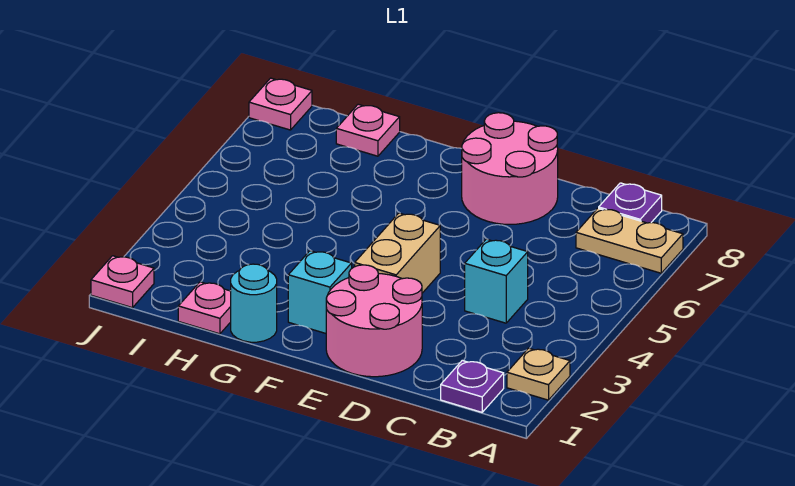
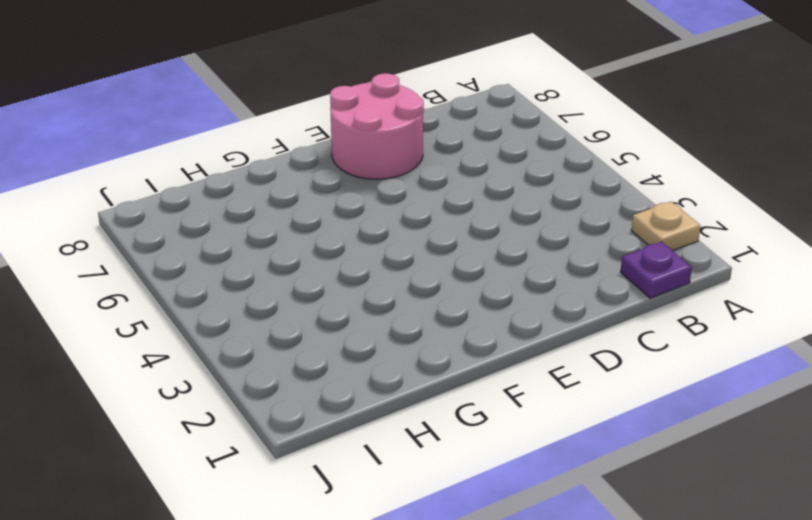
none -> tan 1x2 plate [576,208,683,273]
none -> purple 1x1 plate [599,183,662,223]
none -> cyan 1x1 brick [465,239,528,323]

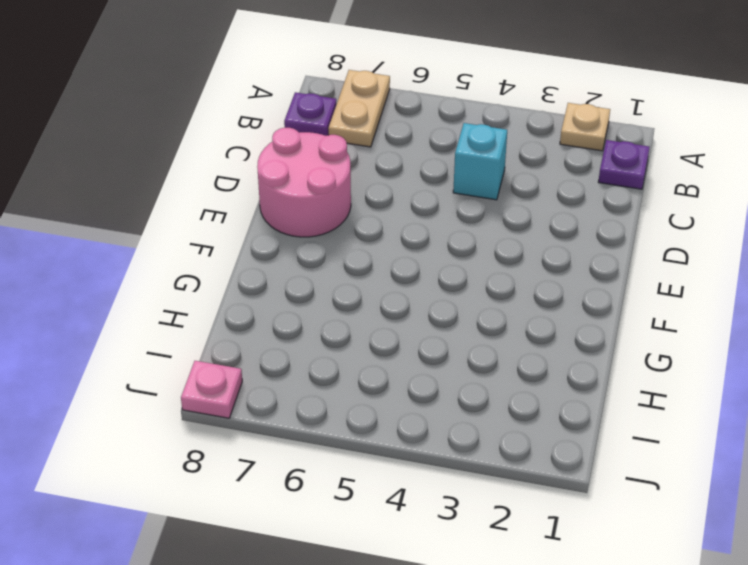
none -> pink 2x2 round brick [326,265,422,377]
none -> tan 1x2 brick [355,213,440,293]
none -> cyan 1x1 brick [288,251,352,333]

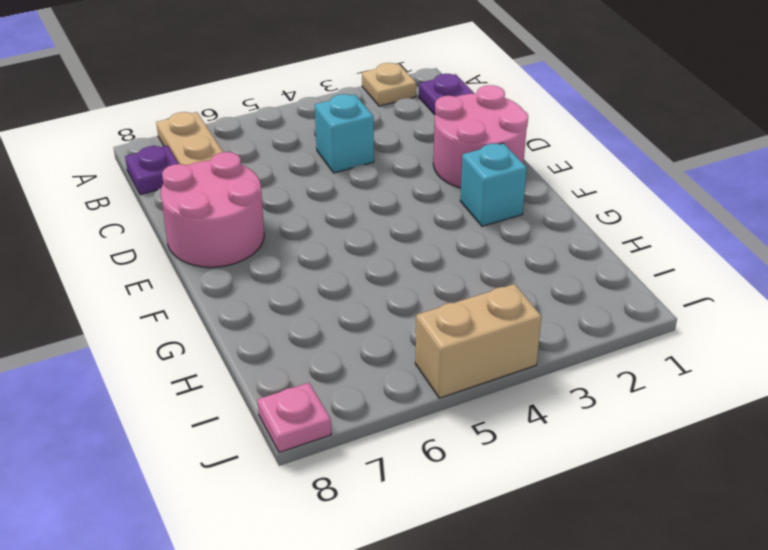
tan 1x2 brick [415,284,542,398] -> tan 1x2 brick moved to [355,213,440,293]
none -> cyan 1x1 round brick [231,264,277,342]
none -> pink 1x1 plate [178,282,231,334]
none -> pink 1x1 plate [336,104,400,156]

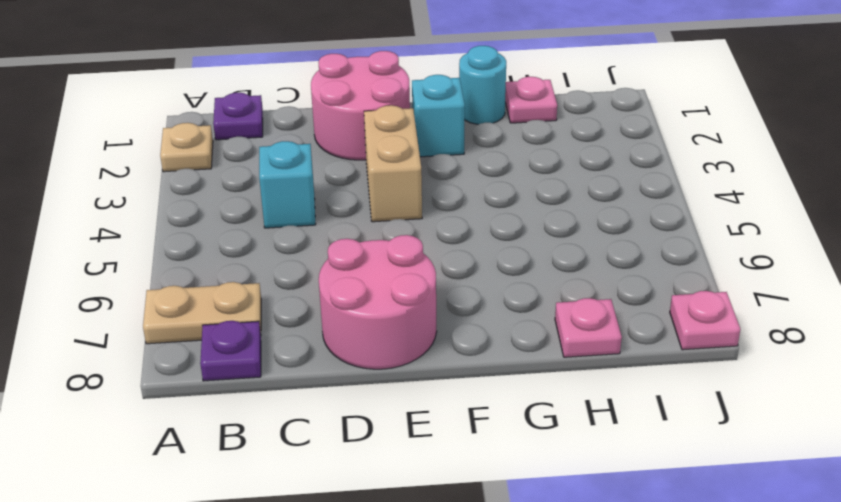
none -> pink 1x1 plate [91,256,154,308]

